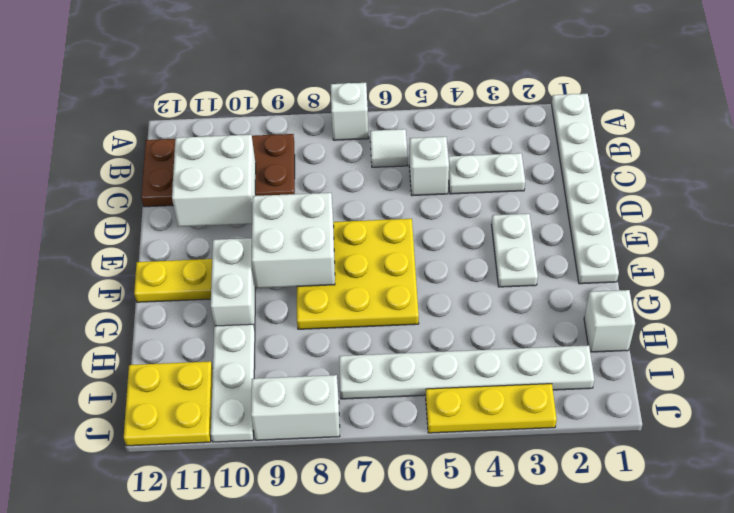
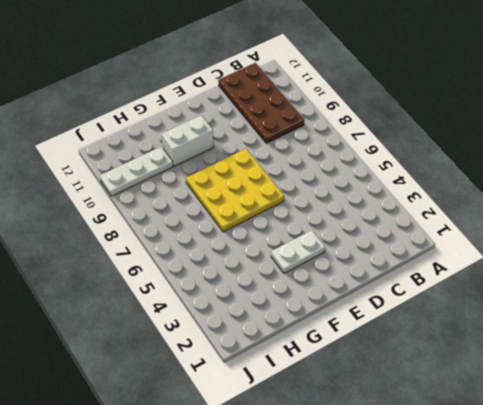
none -> white 1x6 plate [552,94,619,284]
none -> white 1x1 brick [331,83,369,140]
none -> white 1x1 tile [370,129,408,167]

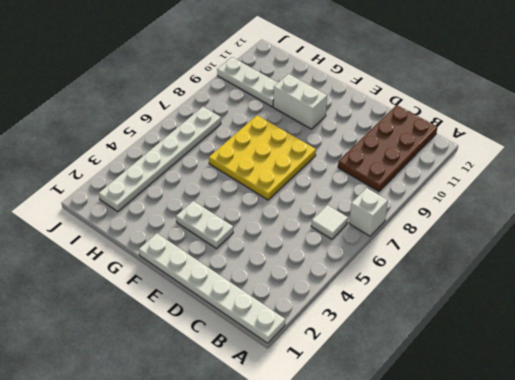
none -> white 1x2 plate [448,153,525,194]
none -> white 1x1 brick [409,137,449,196]
none -> yellow 1x2 plate [134,259,212,302]

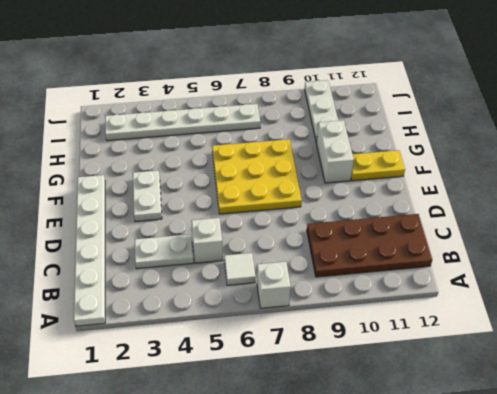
none -> white 1x1 brick [584,290,635,352]
none -> yellow 2x2 plate [124,361,213,446]
none -> yellow 1x3 plate [426,384,557,433]

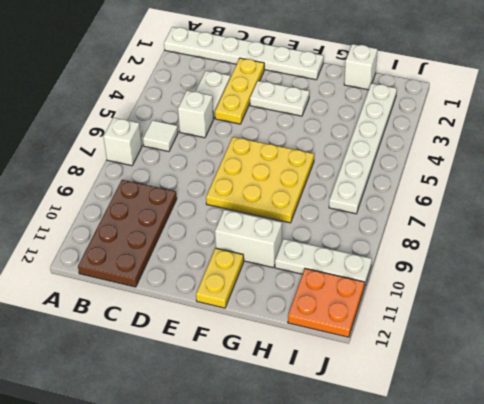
yellow 1x3 plate [215,58,264,124] -> yellow 1x3 plate moved to [426,384,557,433]
orange 2x2 plate [288,269,364,337] -> yellow 2x2 plate [124,361,213,446]
none -> white 1x2 brick [251,375,340,440]
none -> white 2x2 brick [172,135,256,227]
none -> white 2x2 brick [252,193,335,288]

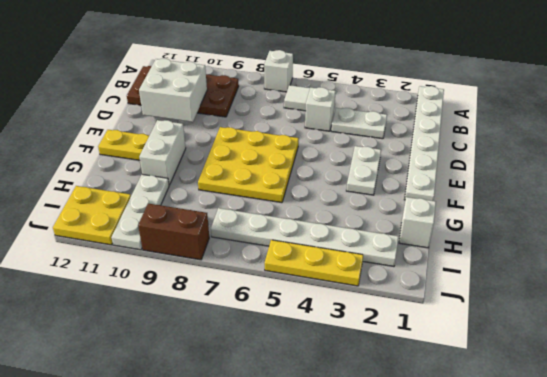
brown 1x2 brick [138,203,209,260] -> white 1x2 brick [251,375,340,440]
none -> white 2x2 brick [252,193,335,288]

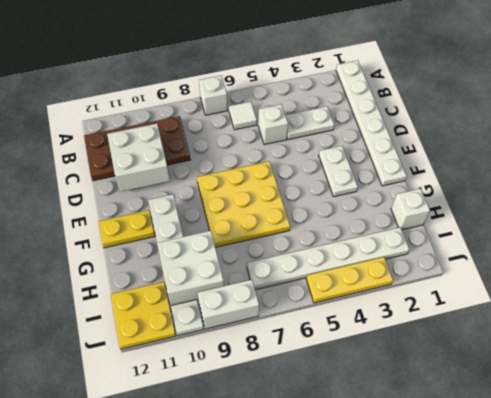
white 2x2 brick [157,231,224,305] -> white 2x2 brick moved to [252,193,335,288]

